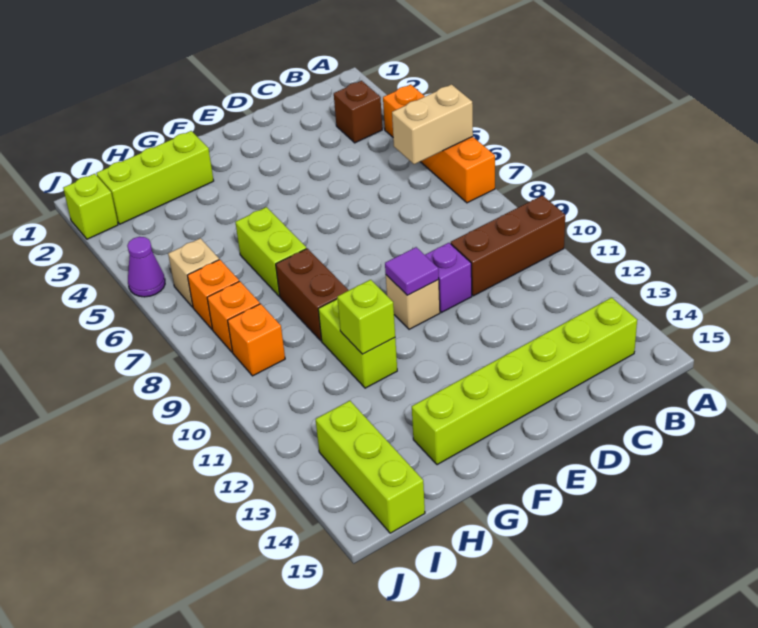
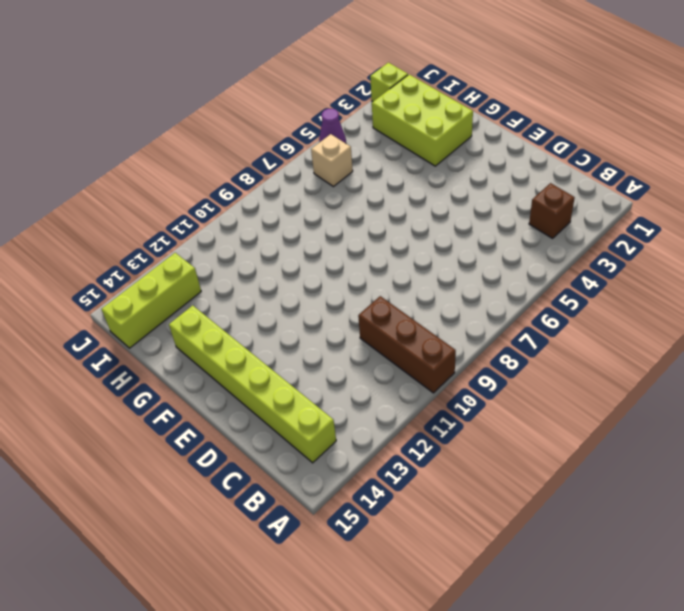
lime 2x3 brick [372,75,473,166] -> lime 1x3 brick [96,131,214,224]
none -> orange 1x4 brick [383,84,495,203]
none -> purple 1x1 brick [425,243,472,313]
none -> tan 1x1 brick [386,275,440,329]

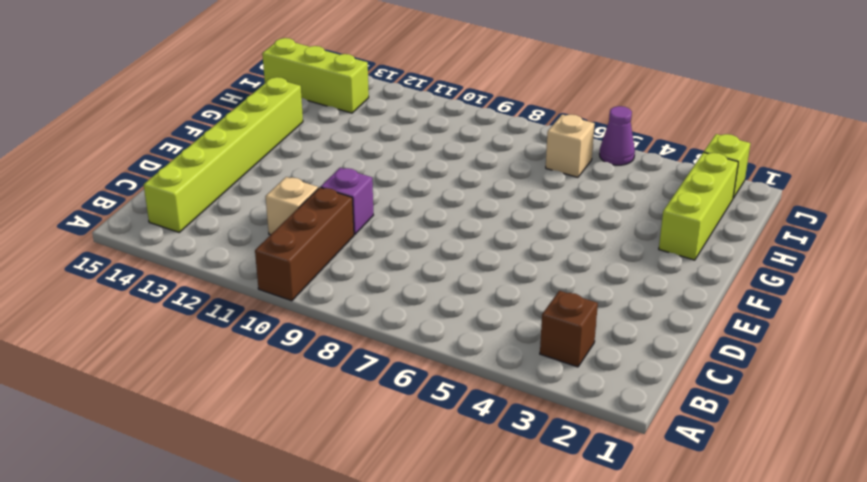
tan 1x1 brick [266,177,318,235] -> tan 1x1 brick moved to [386,275,440,329]
none -> orange 1x4 brick [383,84,495,203]
none -> lime 1x2 brick [235,207,306,296]
none -> brown 1x2 brick [276,248,349,341]

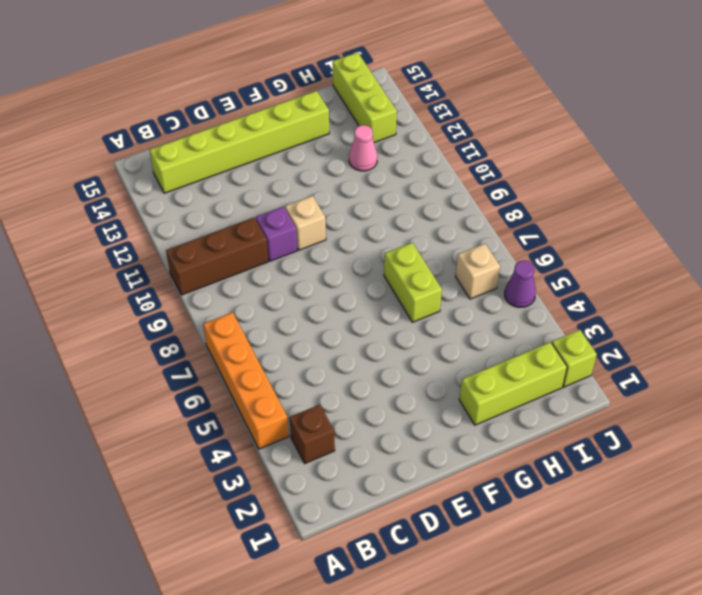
pink 1x1 cone [349,125,377,171] -> none
none -> brown 1x2 brick [276,248,349,341]
none -> lime 1x2 brick [318,299,397,388]
none -> orange 1x1 brick [187,260,239,329]

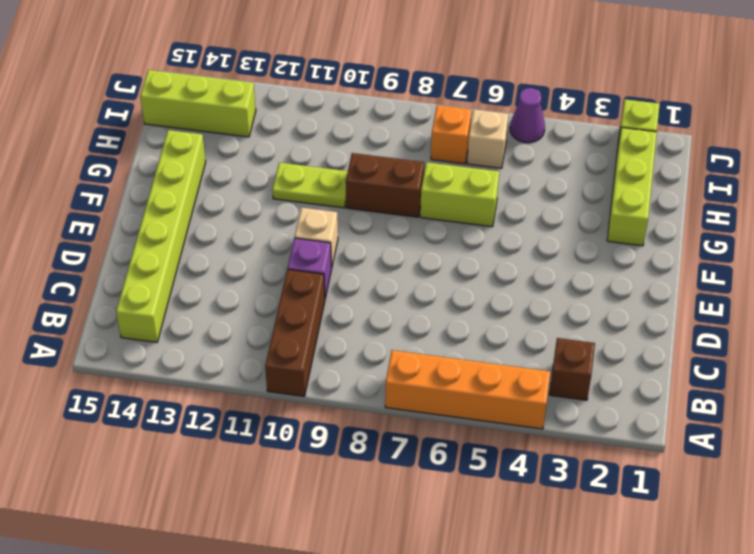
lime 1x2 plate [272,163,348,208] -> lime 1x2 brick [318,299,397,388]
none -> orange 1x1 brick [207,281,260,352]
none -> orange 1x1 brick [228,304,285,376]
none -> tan 1x2 brick [392,84,473,164]

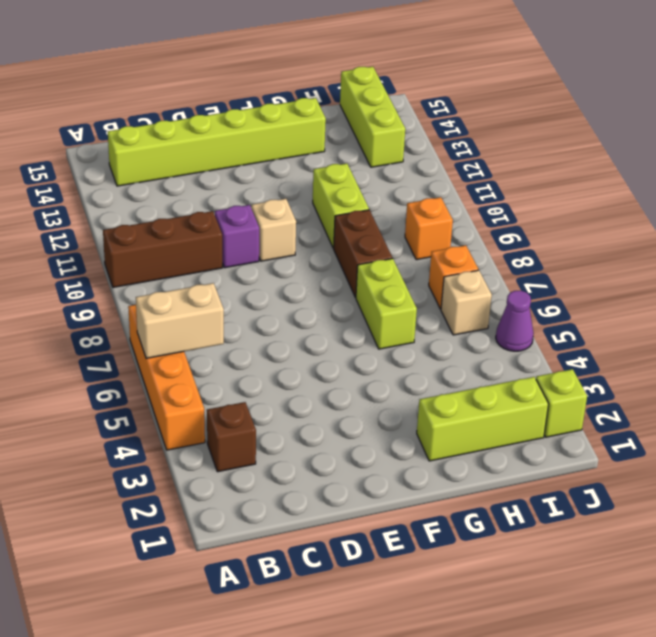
none -> orange 1x1 brick [207,281,260,352]
none -> purple 1x1 tile [385,247,439,295]
none -> lime 1x1 brick [337,280,395,354]

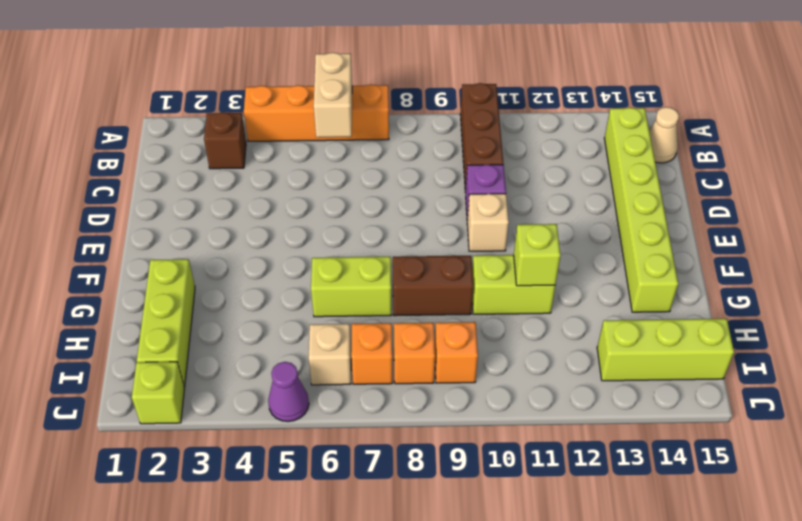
tan 1x1 cone [649,107,679,163] -> none
none -> purple 1x1 tile [385,247,439,295]

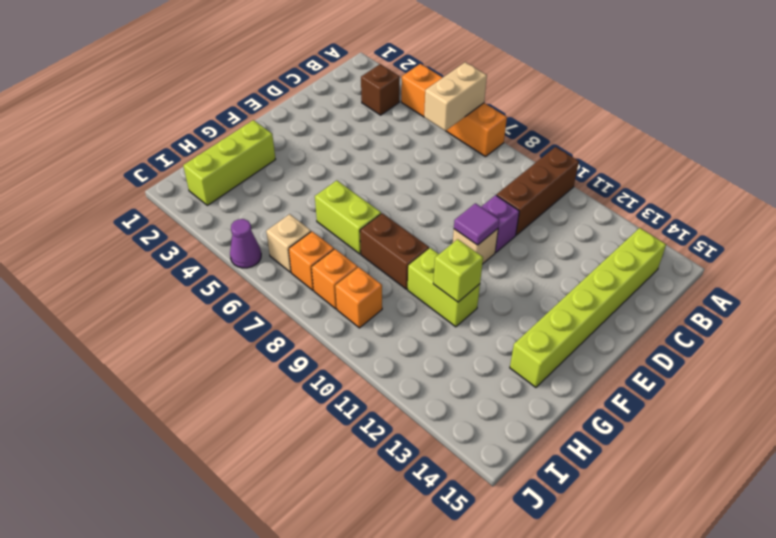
none -> lime 1x3 brick [316,401,425,533]
none -> lime 1x1 brick [63,174,118,239]

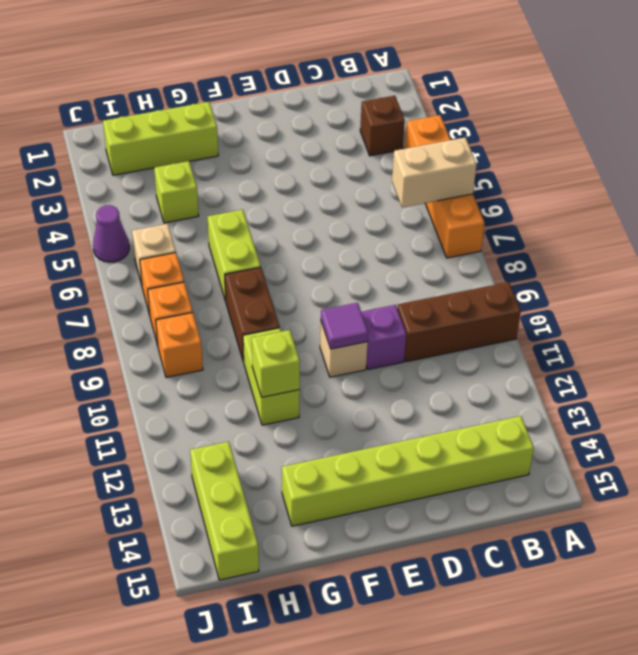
lime 1x1 brick [154,161,199,223] -> lime 1x1 brick moved to [63,174,118,239]

